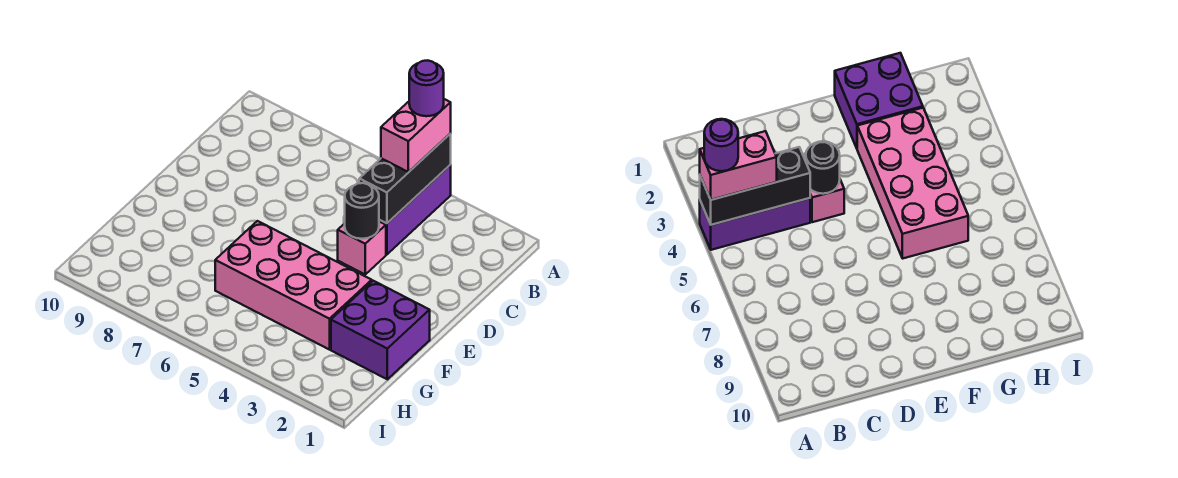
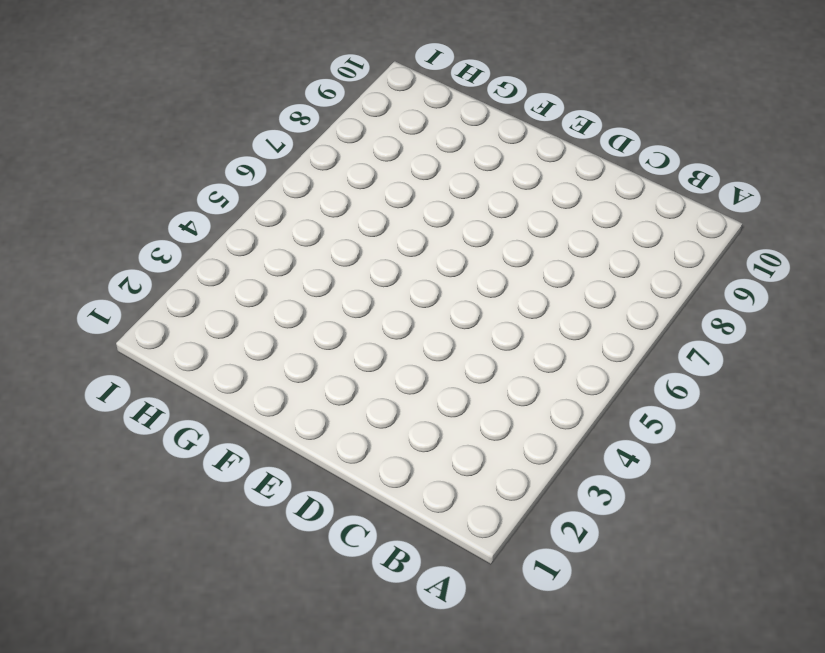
none -> purple 1x3 brick [379,165,451,255]
none -> pink 1x1 brick [338,222,386,274]

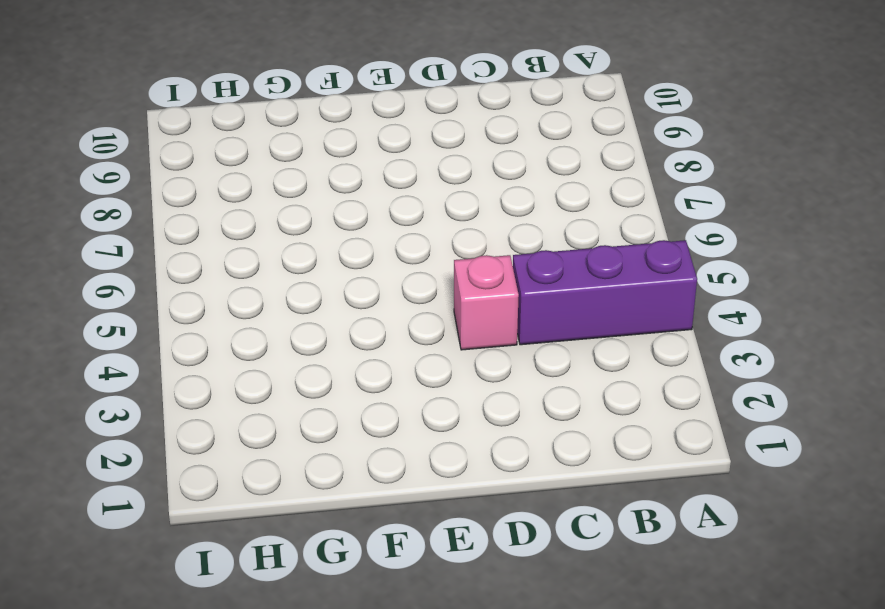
none -> purple 2x2 brick [331,281,430,379]
none -> pink 2x4 brick [215,221,372,350]

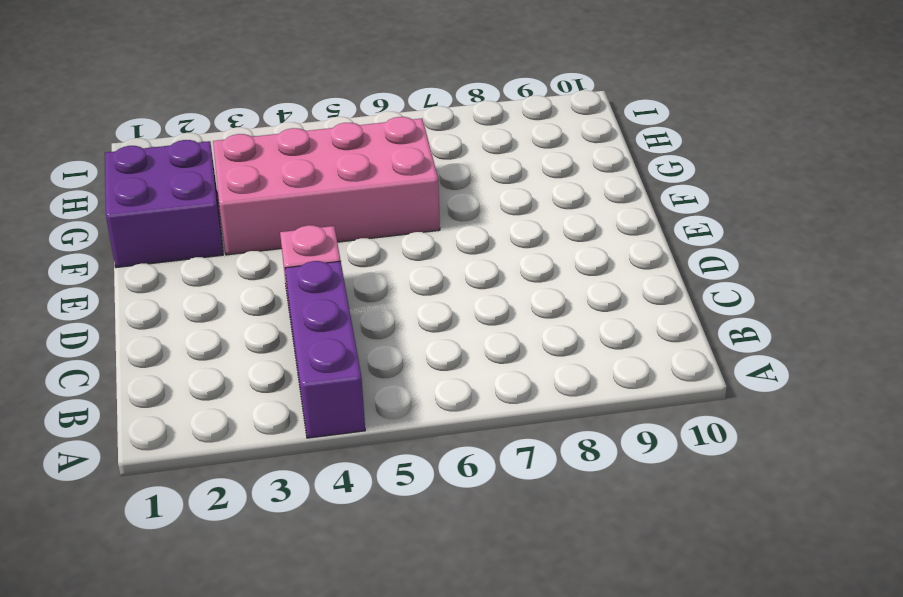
none -> black 1x3 brick [359,134,451,223]
none -> black 1x1 round brick [345,183,379,239]

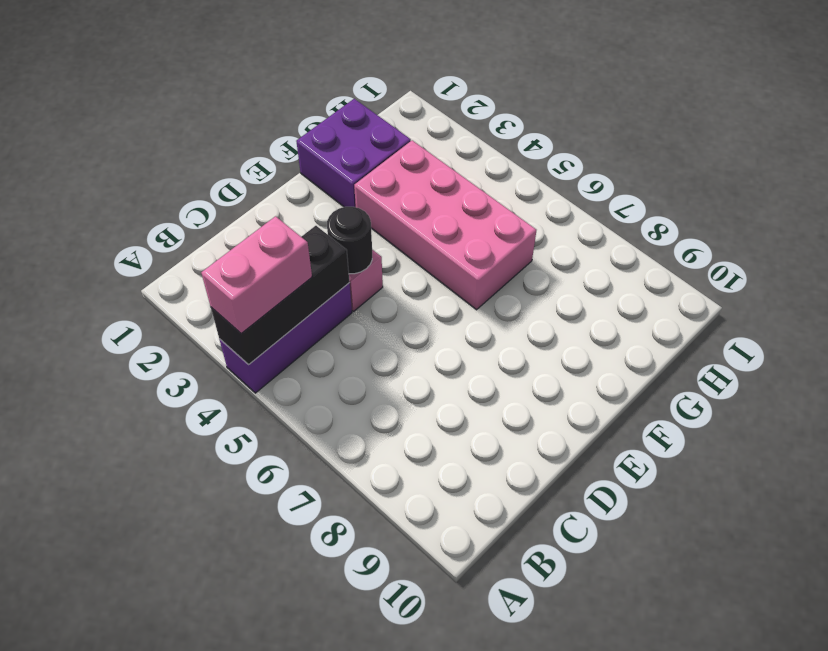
none -> purple 1x1 round brick [409,60,444,116]

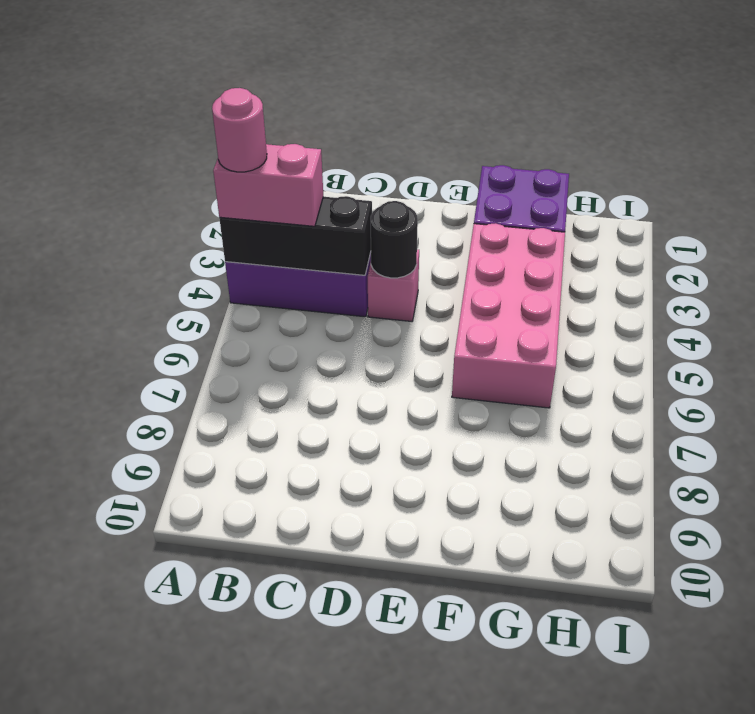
pink 1x1 round brick [212,88,267,172] -> purple 1x1 round brick [409,60,444,116]

